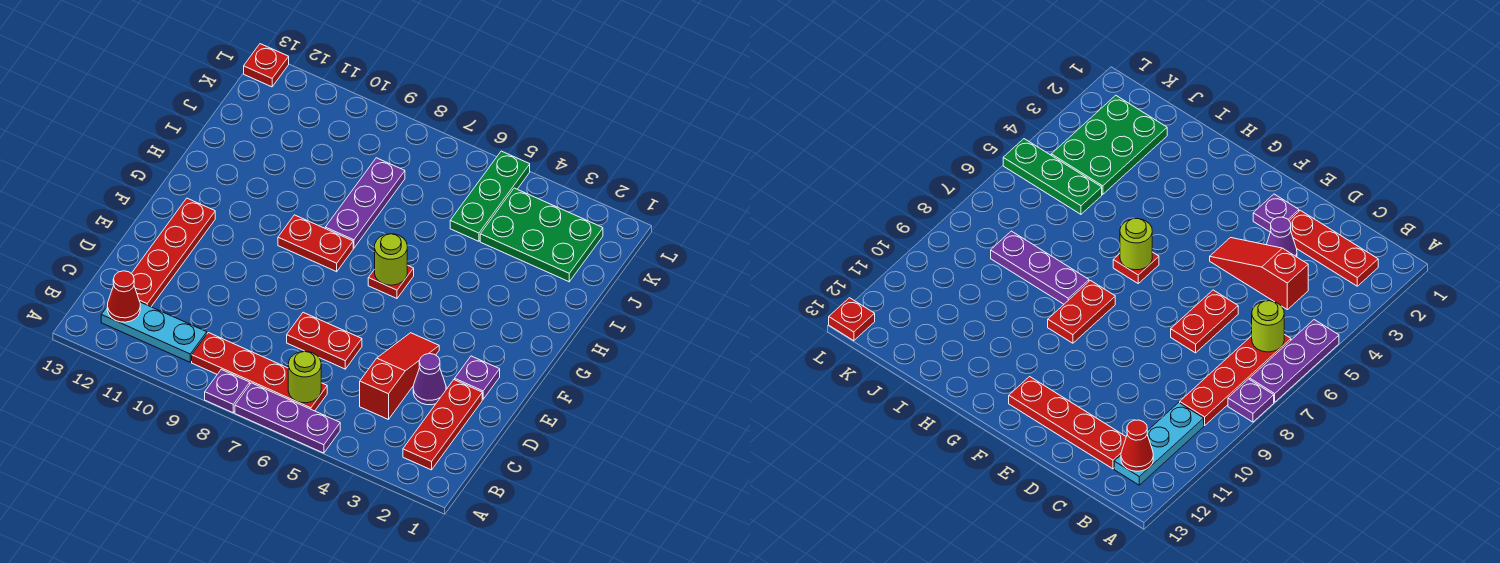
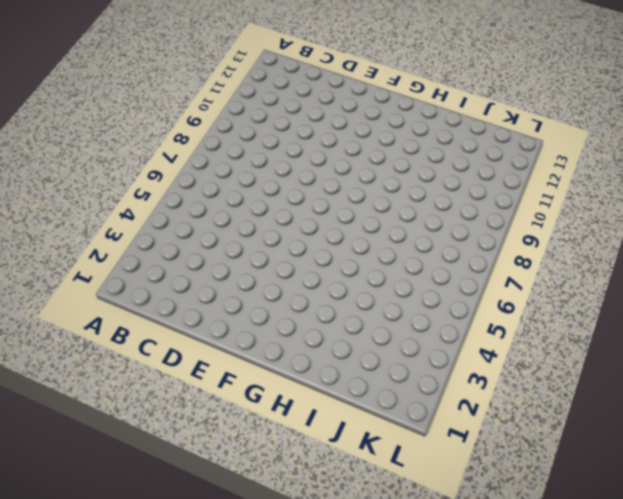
none -> purple 1x3 plate [235,383,340,453]
none -> purple 1x1 plate [205,370,250,413]
none -> red 1x3 plate [403,380,482,470]

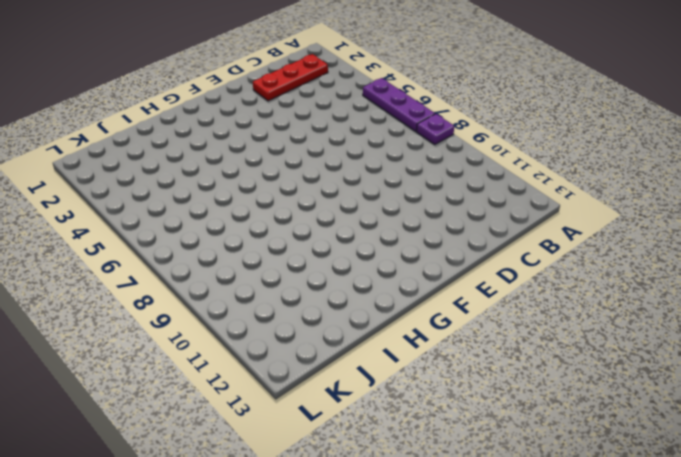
none -> red 1x4 plate [192,333,327,411]
none -> cyan 1x3 plate [101,302,207,362]
none -> red 1x3 slope [360,333,439,420]

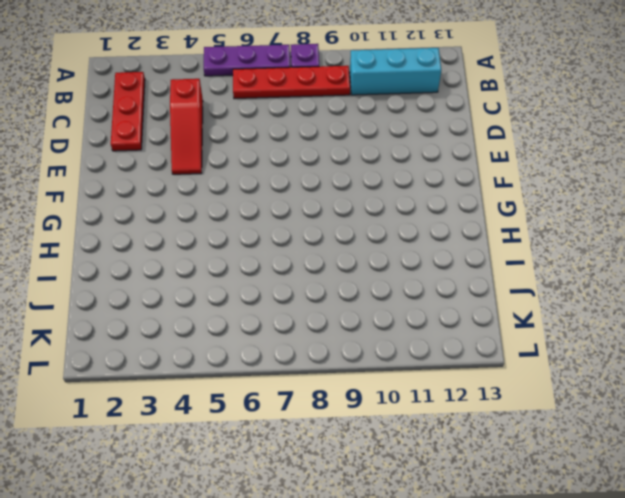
cyan 1x3 brick [350,48,441,95] -> cyan 1x3 plate [101,302,207,362]
none -> red 1x4 plate [131,198,215,307]
none -> purple 1x1 cone [413,354,446,405]
none -> red 1x2 plate [287,312,362,369]

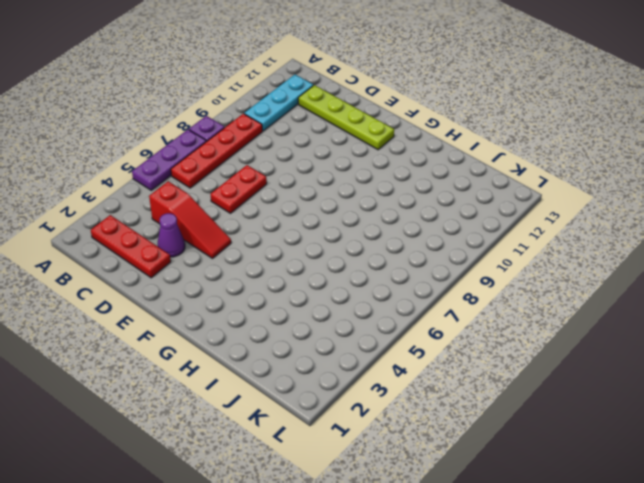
lime 1x4 plate [298,85,394,150] -> red 1x4 plate [131,198,215,307]
none -> purple 1x1 plate [455,356,500,399]
none -> red 1x1 plate [368,265,414,298]
none -> red 1x2 plate [278,215,353,272]

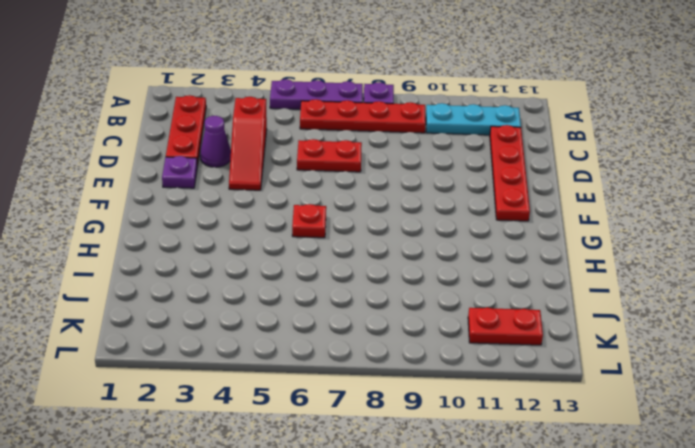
red 1x2 plate [468,308,543,345] -> red 1x2 plate moved to [278,215,353,272]
none -> purple 1x3 plate [325,158,405,248]
none -> green 2x3 plate [480,188,603,282]
none -> green 1x3 plate [450,151,530,241]

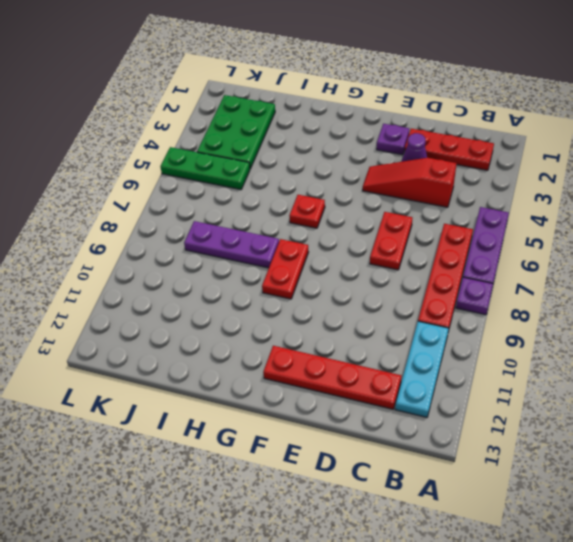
none -> red 1x1 plate [244,44,289,87]
none -> lime 1x1 round brick [288,351,321,403]
none -> red 1x1 cone [107,271,140,322]

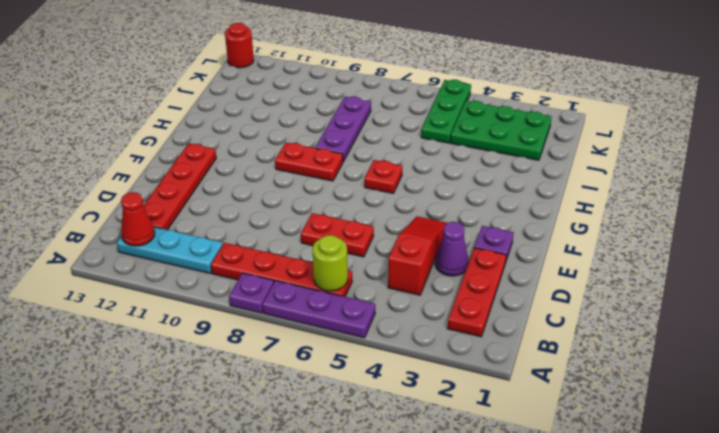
red 1x1 round brick [225,23,254,68] -> red 1x1 plate [244,44,289,87]
none -> lime 1x1 round brick [375,234,407,285]

